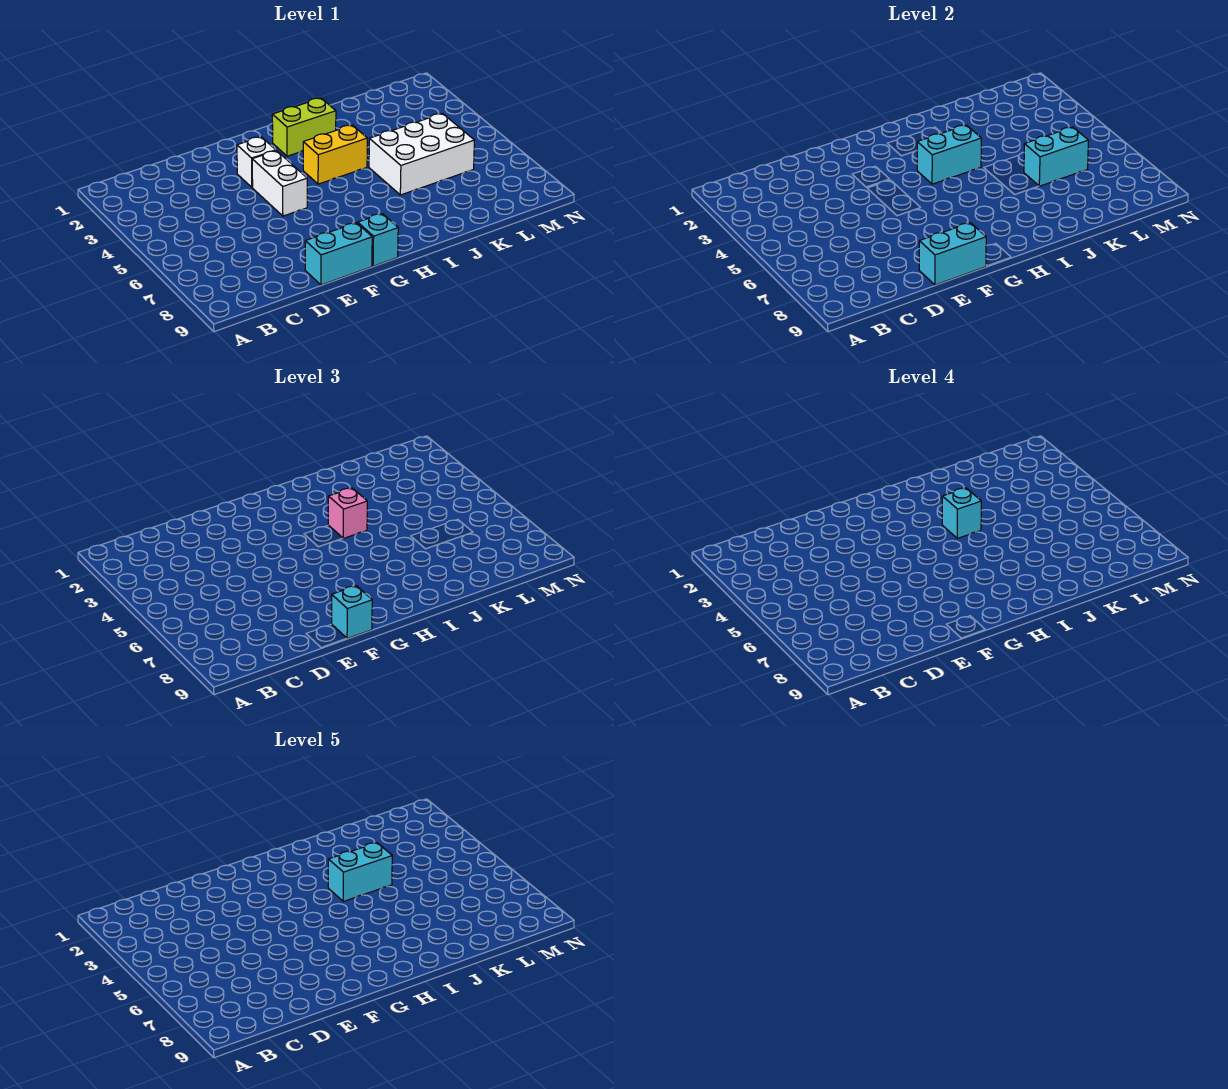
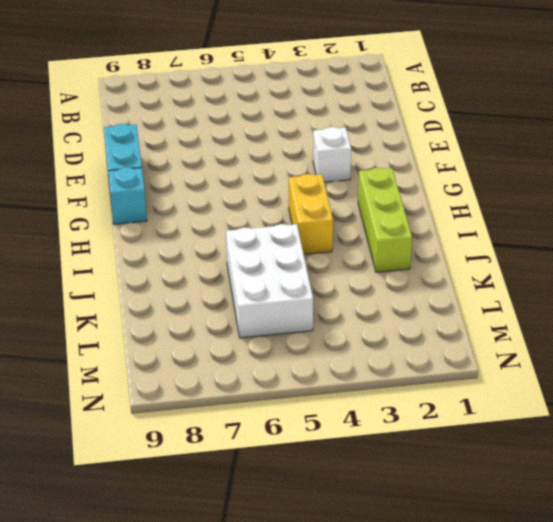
lime 1x3 brick [358,168,412,272] -> lime 1x2 brick [272,98,336,156]
none -> white 1x2 brick [252,151,307,216]
none -> cyan 1x2 brick [919,223,986,285]
none -> cyan 1x2 brick [917,125,981,184]

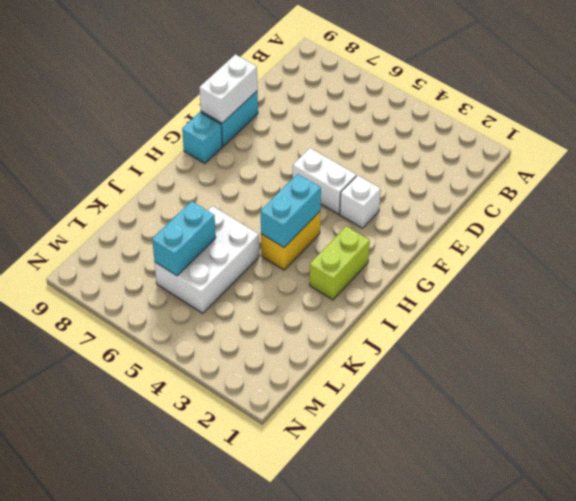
white 1x2 brick [199,54,257,123] -> cyan 1x2 brick [919,223,986,285]
none -> cyan 1x1 brick [332,586,372,639]
none -> pink 1x1 brick [328,488,367,538]
none -> cyan 1x1 brick [942,488,981,538]

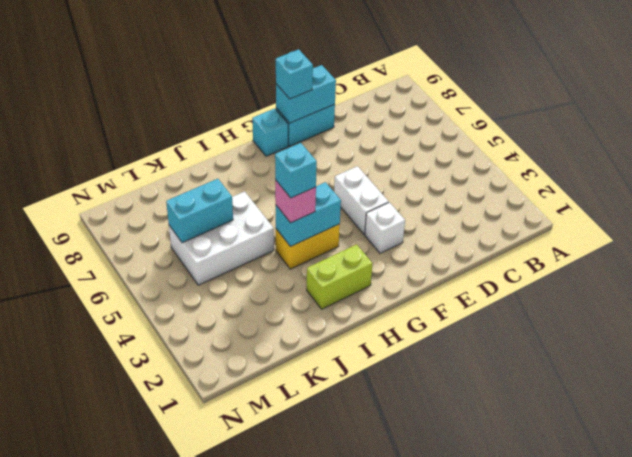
none -> cyan 1x2 brick [328,843,392,901]

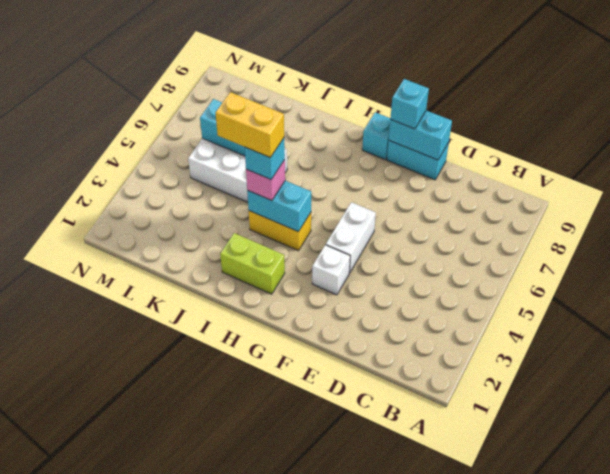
yellow 1x2 brick [216,92,284,157] -> cyan 1x2 brick [328,843,392,901]

